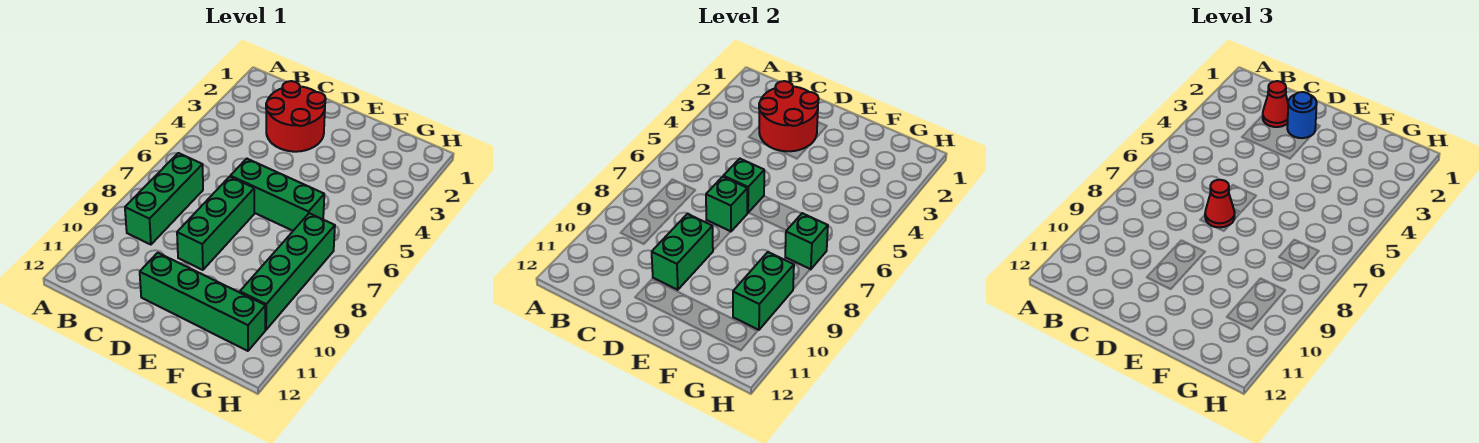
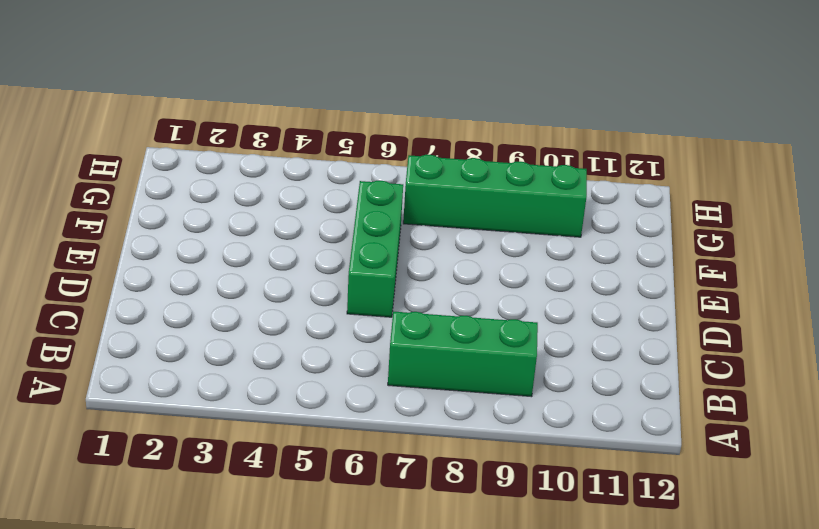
none -> red 2x2 round brick [266,81,326,152]
none -> green 1x3 brick [177,177,254,270]
none -> green 1x4 brick [140,253,265,351]

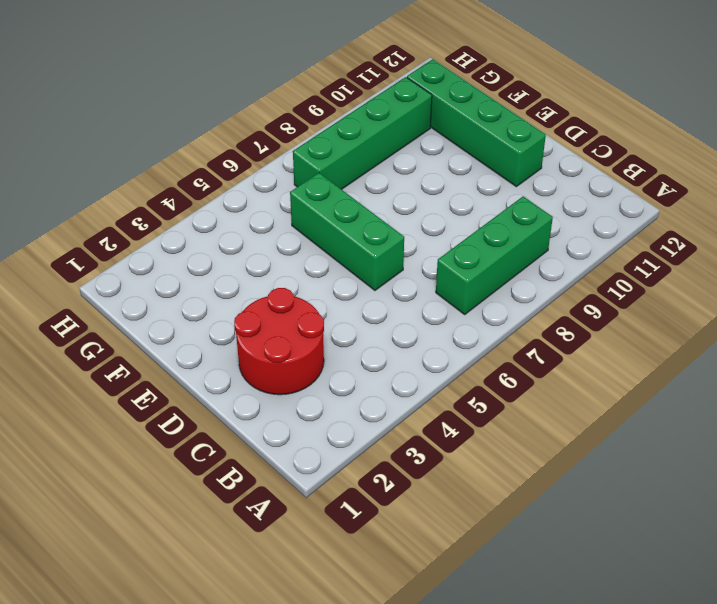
none -> green 1x3 brick [177,177,254,270]
none -> red 2x2 round brick [759,81,819,151]
none -> green 1x1 brick [723,159,764,213]

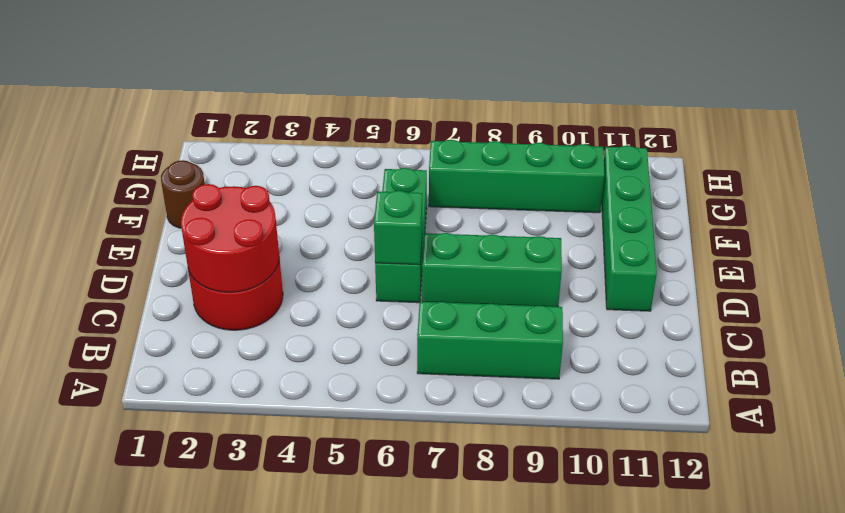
brown 1x1 round brick [161,160,205,228] -> none
none -> green 1x1 brick [706,177,747,231]
none -> green 1x2 brick [652,214,713,290]
none -> green 1x1 brick [785,213,828,269]

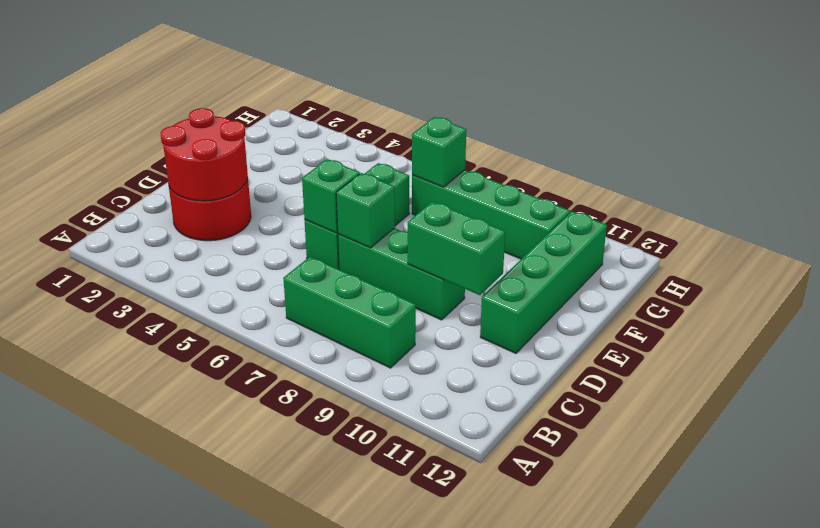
none -> green 1x2 brick [733,252,794,330]
none -> red 1x1 cone [1263,81,1288,127]
none -> blue 1x1 round brick [1287,92,1317,138]

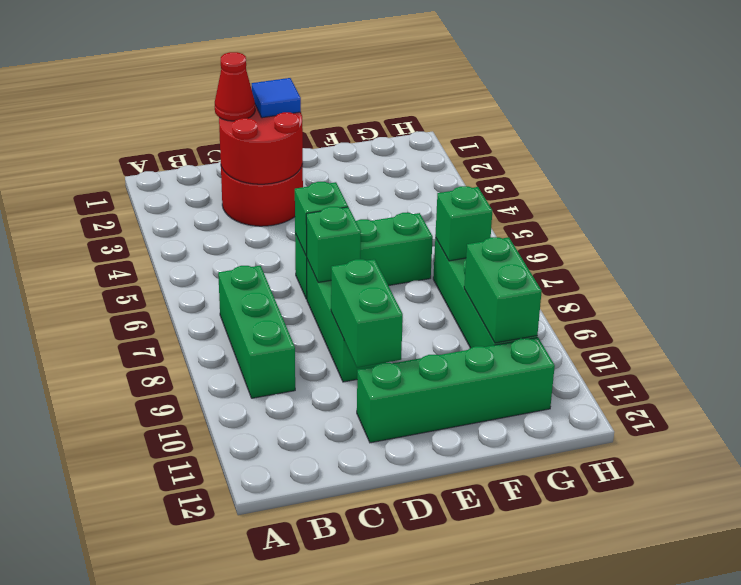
blue 1x1 tile [252,78,301,118] -> blue 1x1 round brick [1287,92,1317,138]
none -> red 1x1 cone [1205,180,1235,227]

